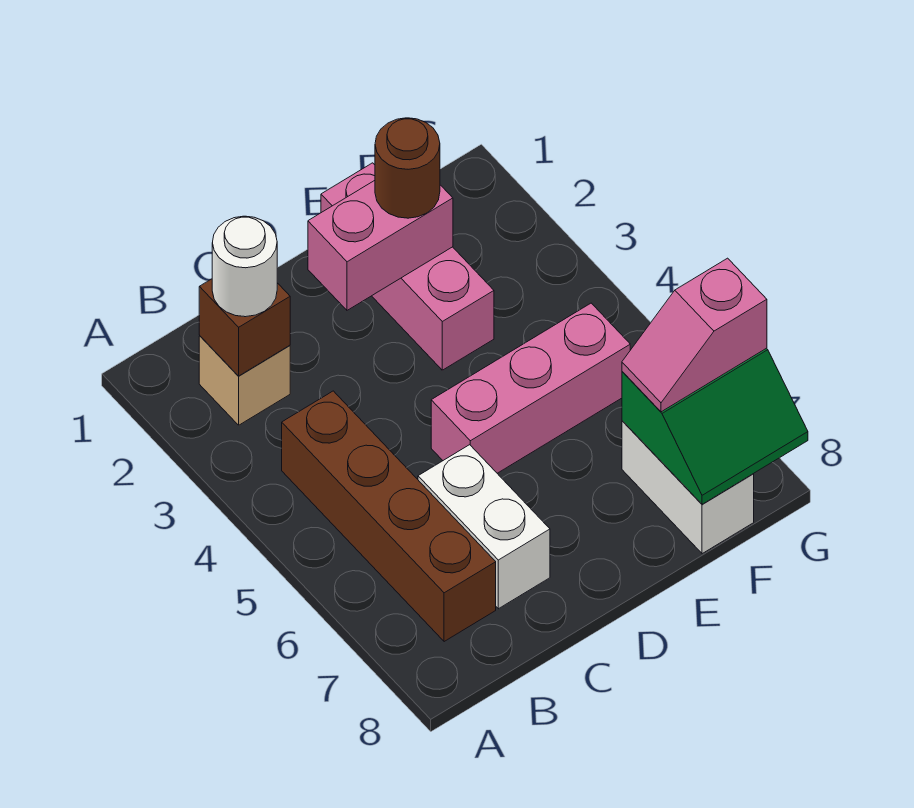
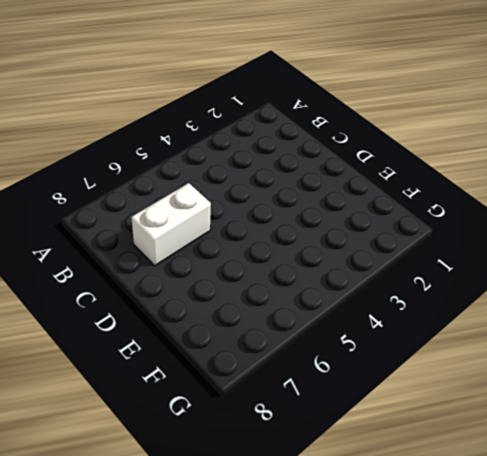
none -> tan 1x1 brick [199,336,290,425]
none -> brown 1x4 brick [282,391,496,642]
none -> pink 1x3 brick [431,303,630,473]

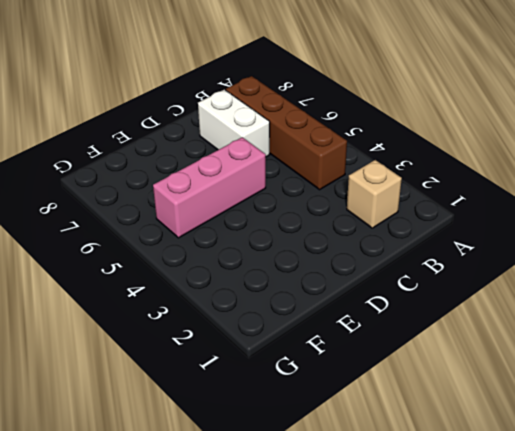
none -> pink 1x3 brick [321,163,494,370]
none -> white 1x2 brick [622,421,754,554]
none -> brown 1x1 brick [199,279,290,376]

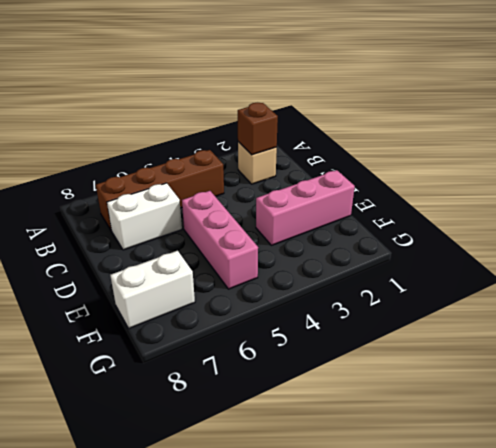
none -> pink 1x2 brick [308,180,453,310]
none -> green 2x2 slope [622,348,808,504]
none -> white 1x1 round brick [212,216,277,317]

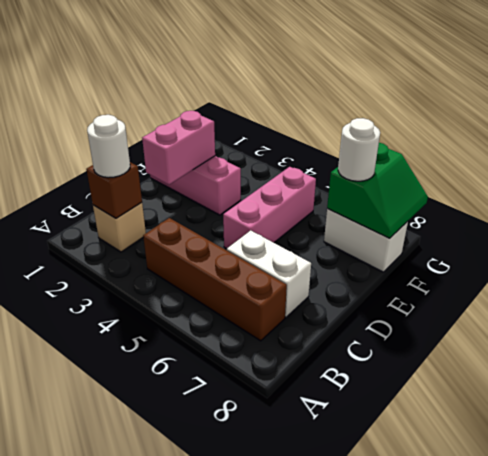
white 1x1 round brick [338,118,380,181] -> pink 1x2 slope [622,258,767,412]
none -> brown 1x1 round brick [375,118,440,218]

